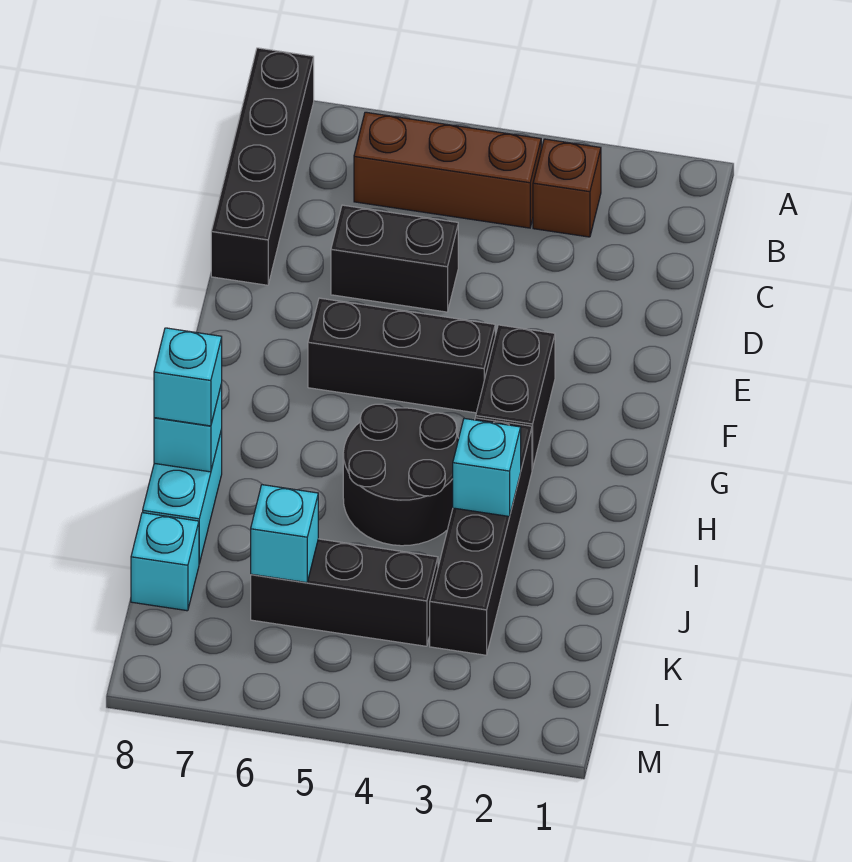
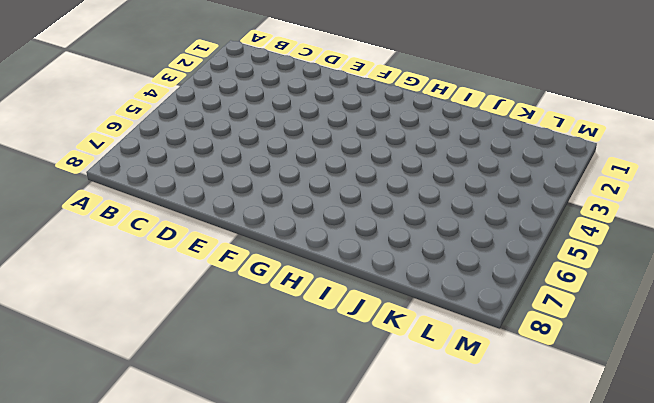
none -> black 1x4 brick [211,48,314,285]
none -> brown 1x1 brick [533,139,601,237]
none -> brown 1x3 brick [354,112,541,228]

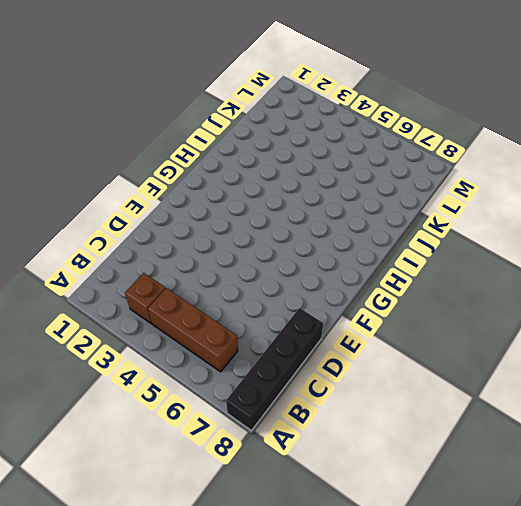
none -> black 1x2 brick [331,205,458,312]
none -> black 1x2 brick [476,325,555,469]
none -> black 1x3 brick [308,298,495,413]

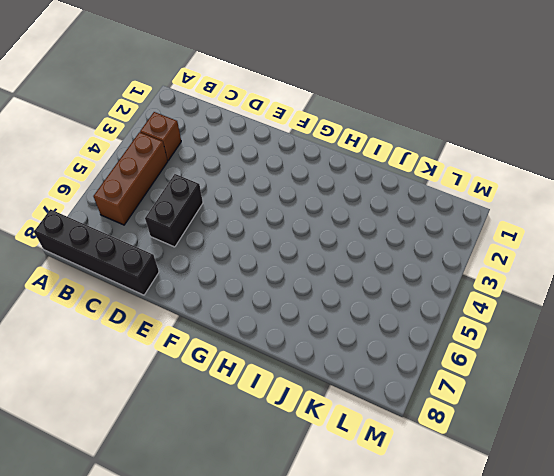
none -> black 1x2 brick [476,325,555,469]
none -> black 1x3 brick [308,298,495,413]
none -> black 1x4 brick [430,418,532,655]

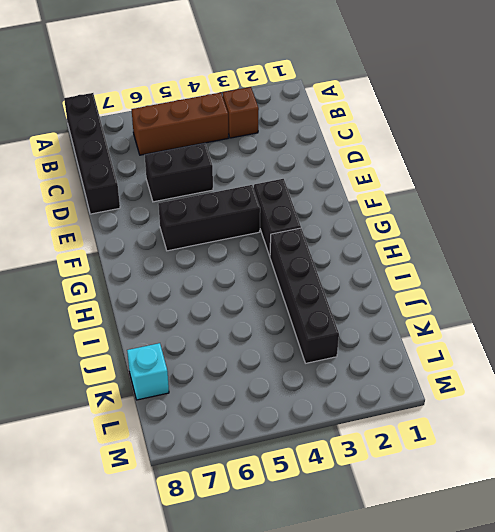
none -> black 2x2 round brick [343,404,459,546]
none -> cyan 1x2 brick [143,430,222,564]
none -> black 1x3 brick [251,539,438,646]

